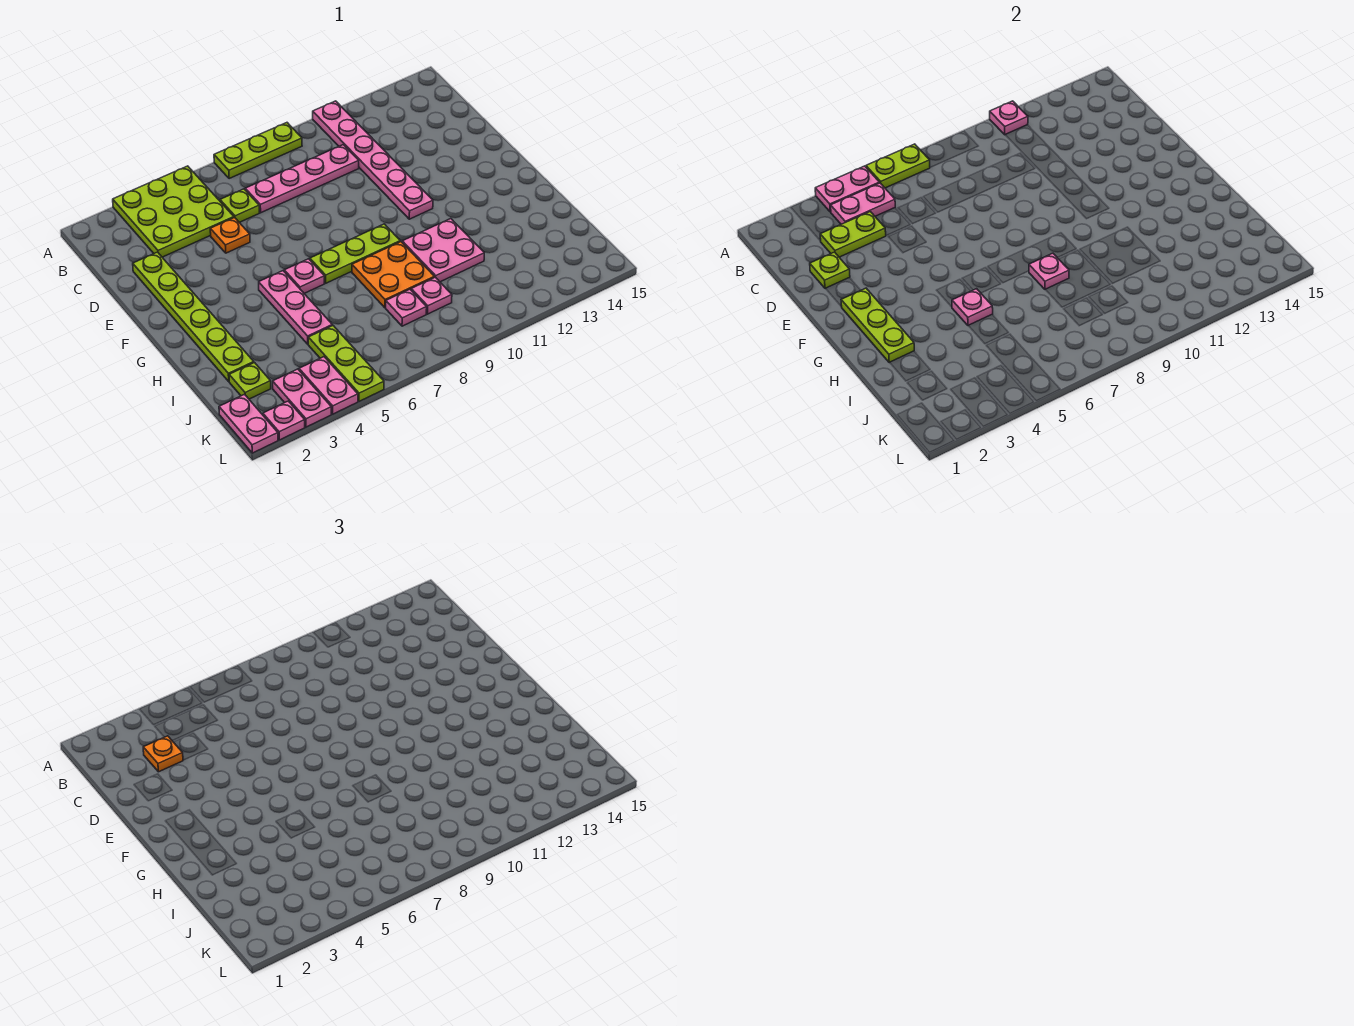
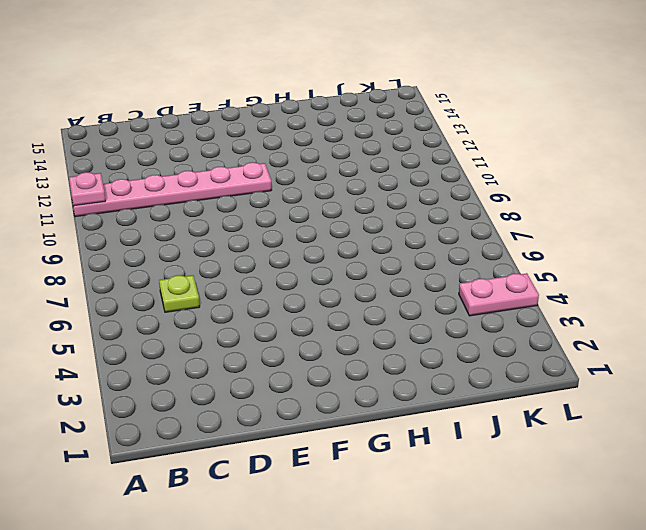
none -> lime 3x3 plate [113,166,234,257]
none -> lime 1x3 plate [214,123,302,179]
none -> pink 1x4 plate [245,145,359,213]
none -> lime 1x6 plate [133,252,254,381]

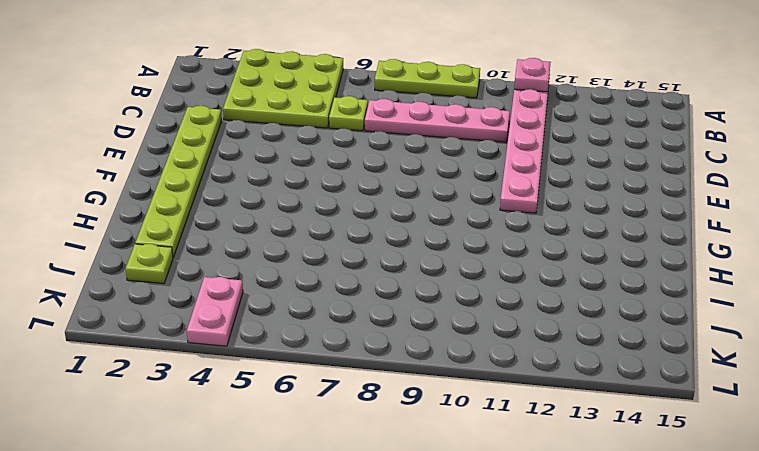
none -> orange 1x1 plate [210,218,250,253]
none -> pink 1x3 plate [259,271,332,344]
none -> pink 1x1 plate [284,259,324,293]
none -> lime 1x3 plate [310,224,400,283]

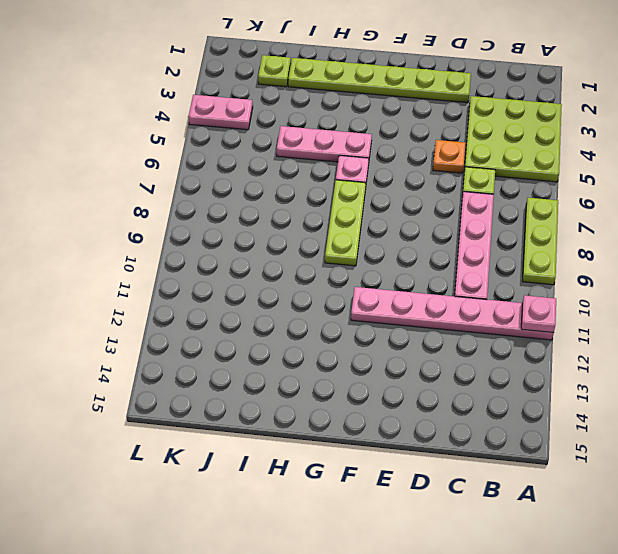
none -> orange 2x2 plate [352,242,434,308]
none -> pink 2x2 plate [402,219,484,282]
none -> lime 1x3 plate [308,326,384,401]
none -> pink 1x1 plate [386,289,427,326]

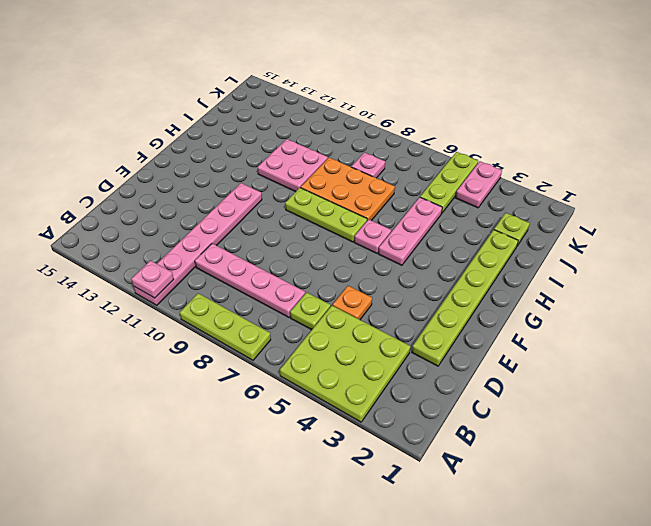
orange 2x3 plate [301,158,395,221] -> orange 2x2 plate [352,242,434,308]
none -> pink 1x1 plate [411,277,452,314]
none -> pink 1x2 plate [219,394,278,453]
none -> pink 1x2 plate [273,369,331,427]
none -> pink 1x1 plate [263,401,305,440]

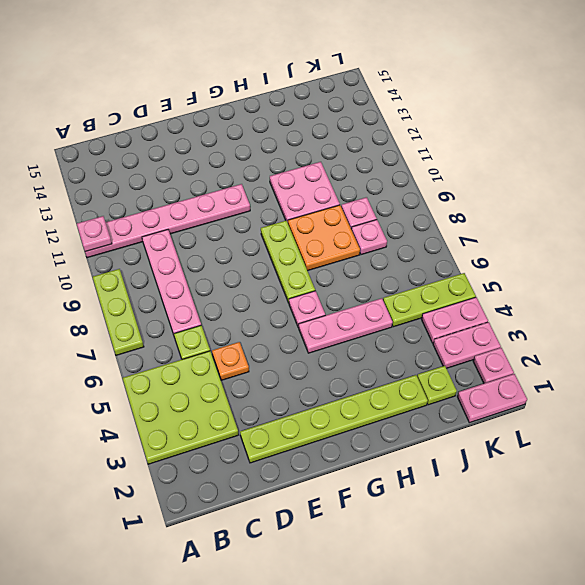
none -> pink 1x2 plate [815,166,879,212]
none -> lime 1x2 plate [866,144,930,188]
none -> pink 1x2 plate [831,183,895,224]
none -> lime 1x2 plate [820,212,886,257]

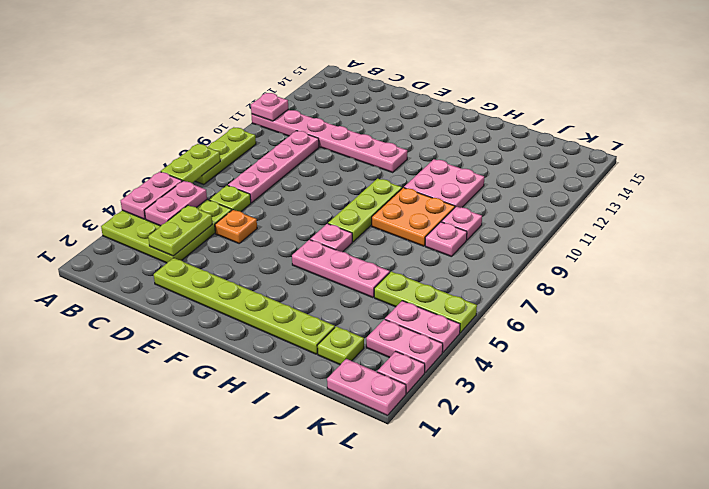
none -> lime 1x1 plate [810,252,850,289]
none -> lime 1x3 plate [841,288,914,363]
none -> pink 1x1 plate [952,289,993,326]
none -> pink 1x1 plate [1029,253,1069,289]

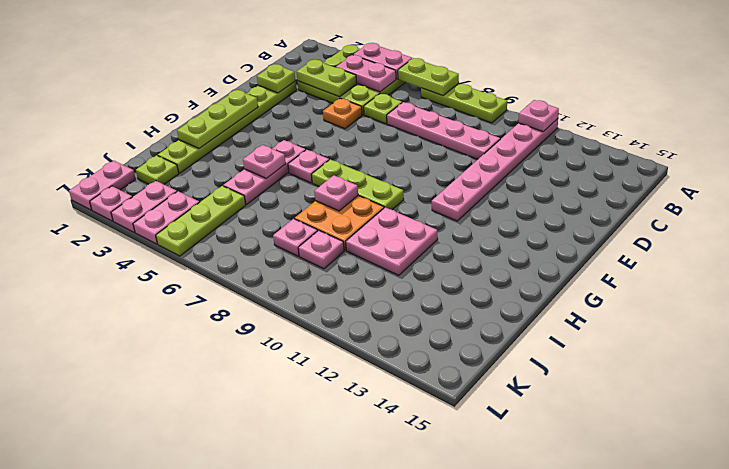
none -> orange 1x1 plate [143,736,183,772]

